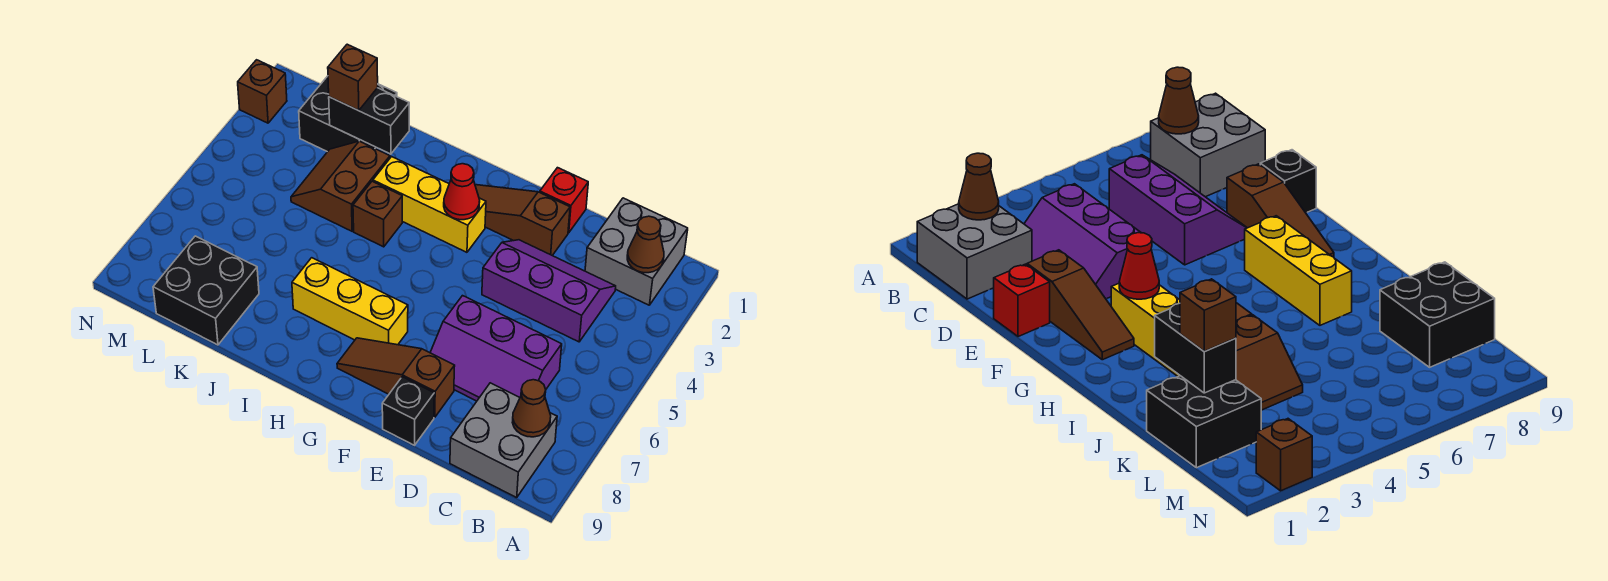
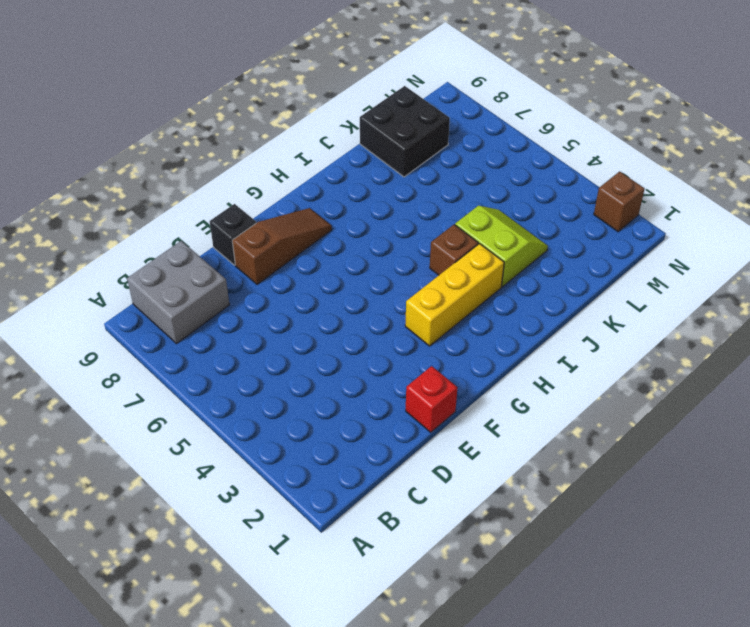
lime 2x2 slope [455,206,548,287] -> brown 2x2 slope [291,141,390,231]
none -> grey 2x2 brick [585,198,688,305]
none -> purple 2x3 slope [482,240,616,342]
none -> purple 2x3 slope [430,296,562,401]

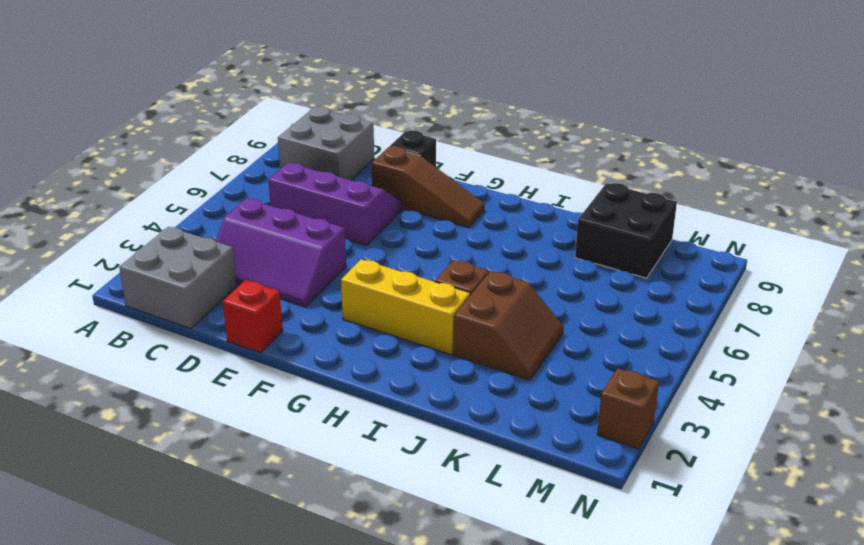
none -> brown 1x3 slope [475,185,570,255]
none -> yellow 1x3 brick [292,258,408,345]
none -> black 2x2 brick [299,76,397,152]

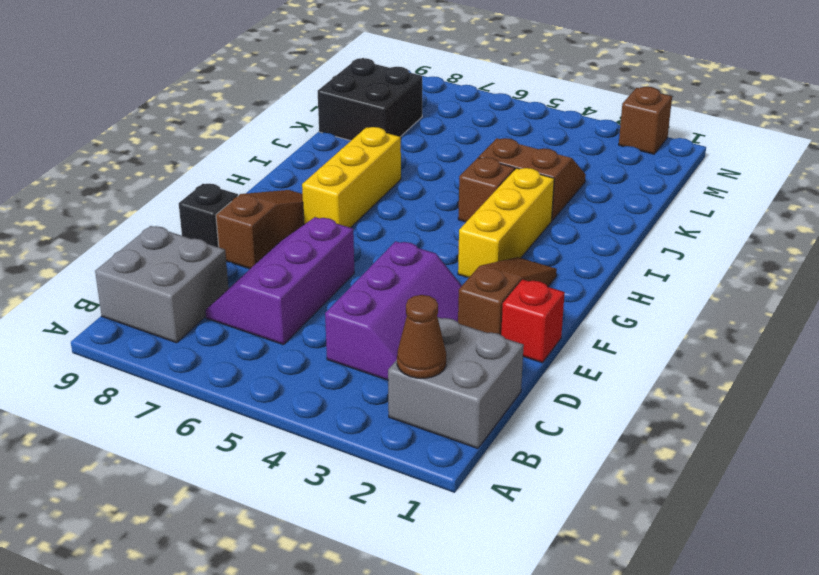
none -> black 2x2 brick [299,76,397,152]
none -> brown 1x1 cone [512,380,551,437]
none -> red 1x1 cone [444,164,480,220]

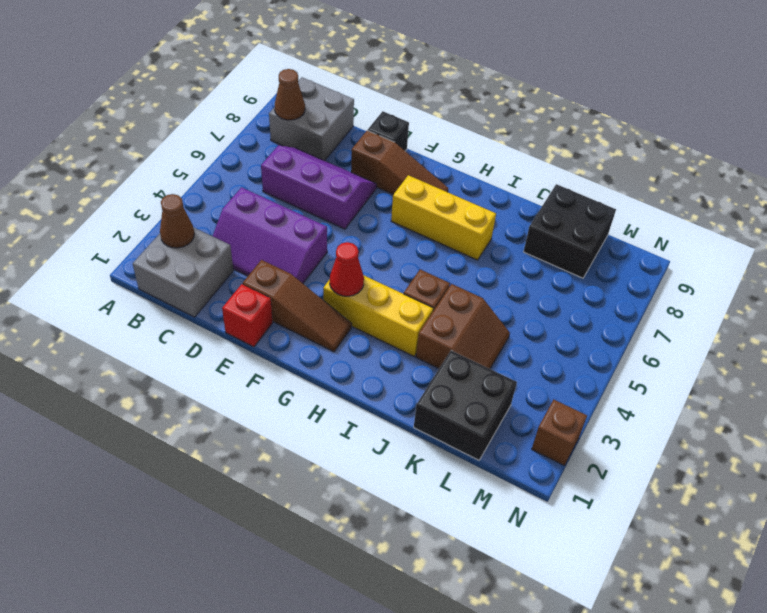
none -> black 1x2 brick [329,88,409,154]
none -> brown 1x1 brick [328,44,378,111]

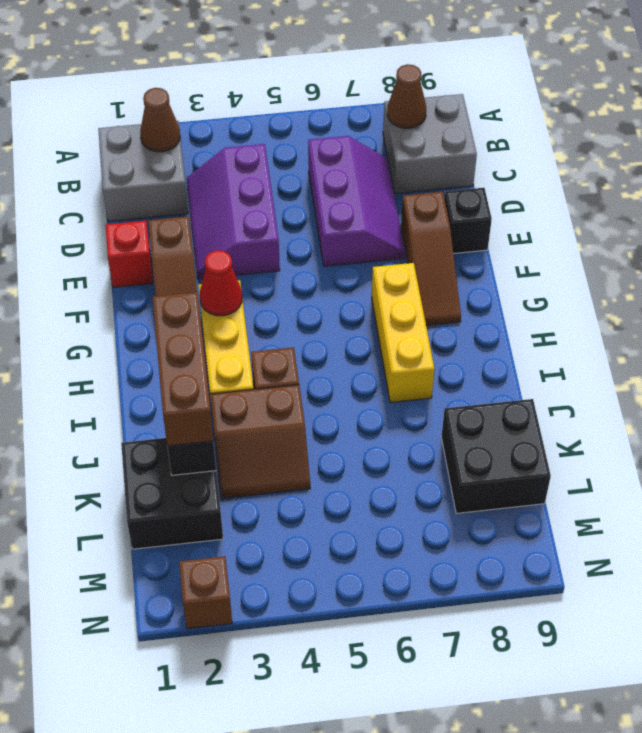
brown 1x3 brick [152,292,213,446] -> brown 1x1 brick [328,44,378,111]

